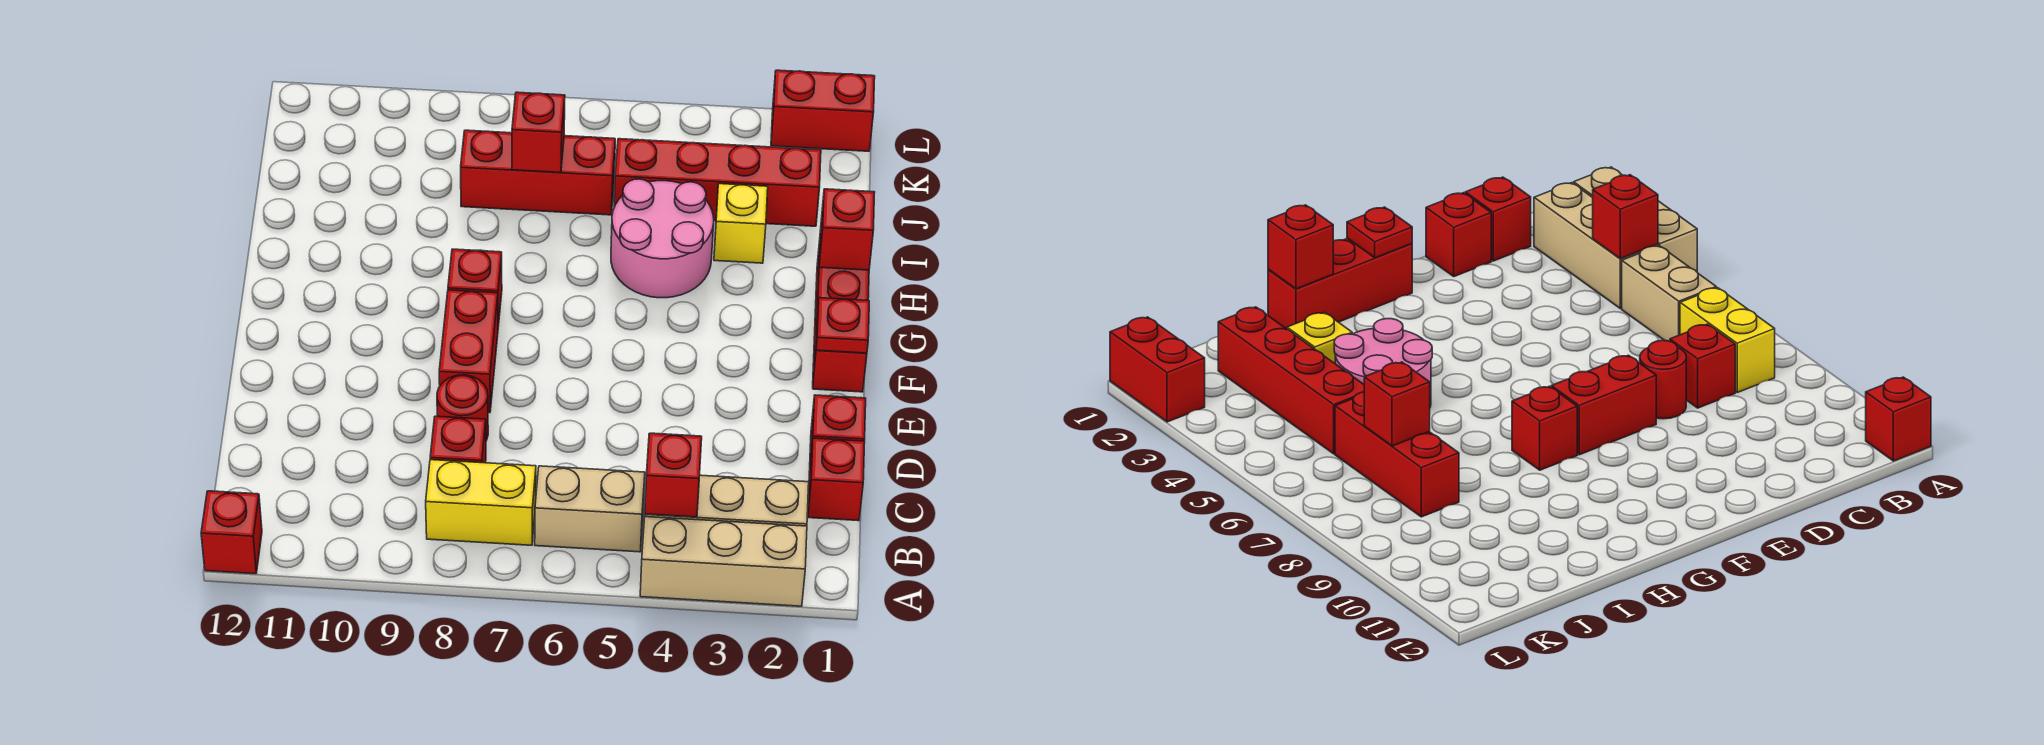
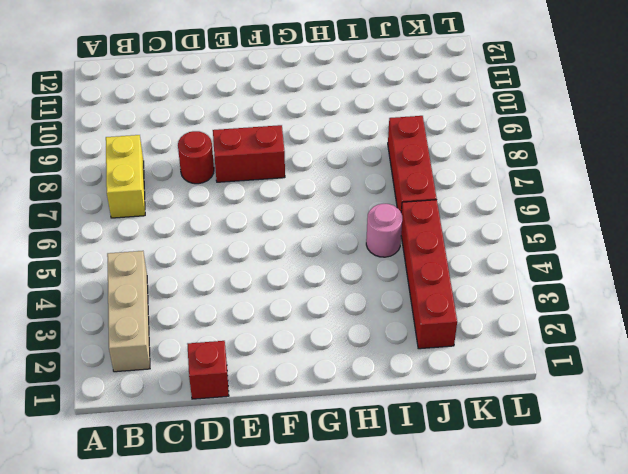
pink 1x1 round brick [366,204,402,257] -> pink 2x2 round brick [611,179,714,298]
none -> tan 1x3 brick [640,517,807,606]
none -> red 1x1 brick [201,491,262,574]
none -> tan 1x2 brick [535,466,645,552]

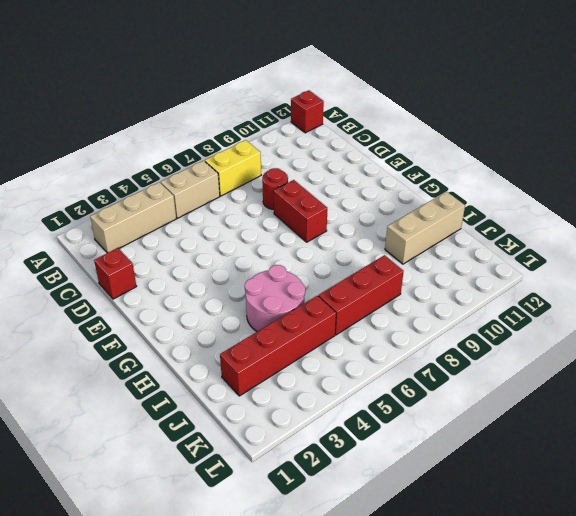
tan 1x3 brick [385,192,465,264] -> tan 1x3 brick moved to [640,517,807,606]
none -> red 1x1 brick [808,438,865,521]
none -> red 1x1 brick [430,416,486,463]
none -> red 1x3 brick [813,241,869,392]

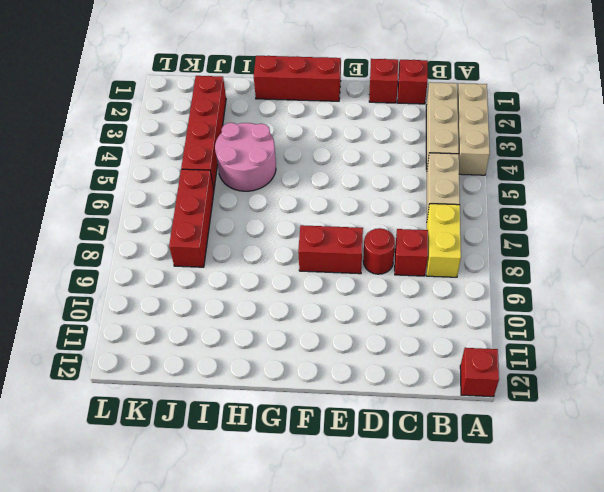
none -> red 1x1 brick [448,249,502,326]
none -> yellow 1x1 brick [714,184,768,263]
none -> red 1x2 brick [771,70,875,151]

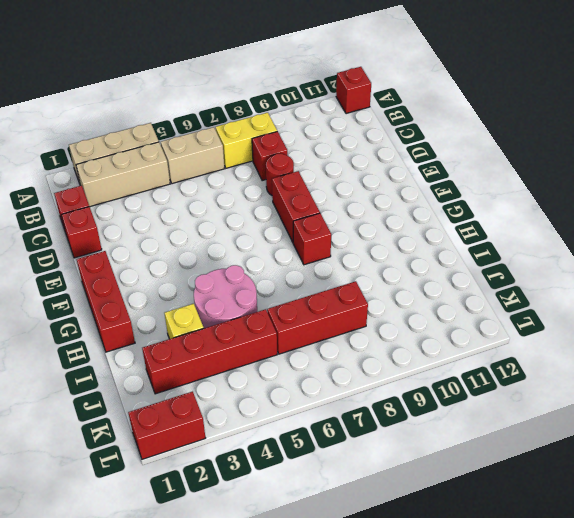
none -> red 1x1 brick [645,433,702,517]
none -> red 1x1 plate [816,298,869,353]
none -> red 1x1 brick [819,189,875,270]

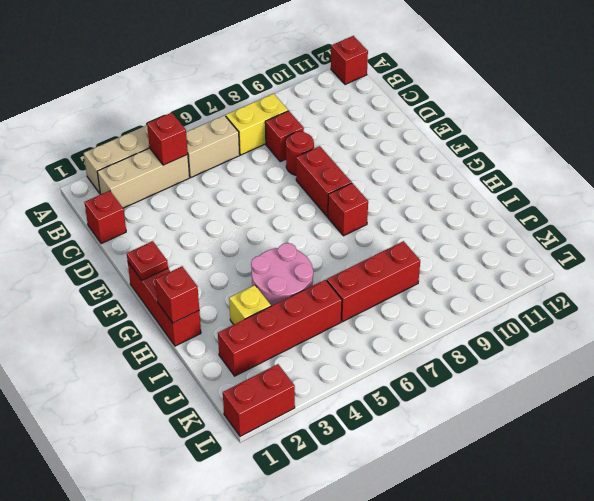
none -> red 1x1 brick [809,395,866,474]
none -> red 1x1 brick [512,92,565,173]

